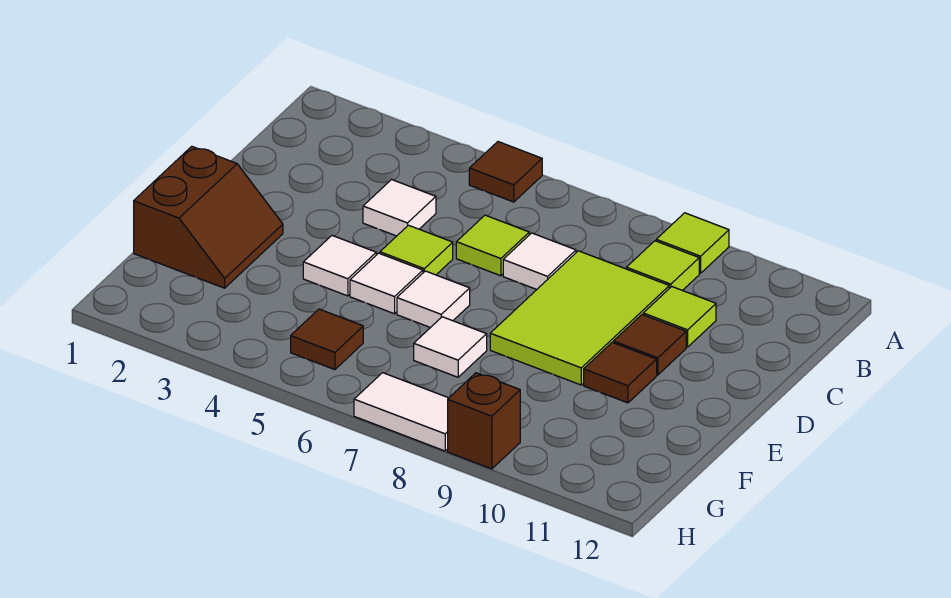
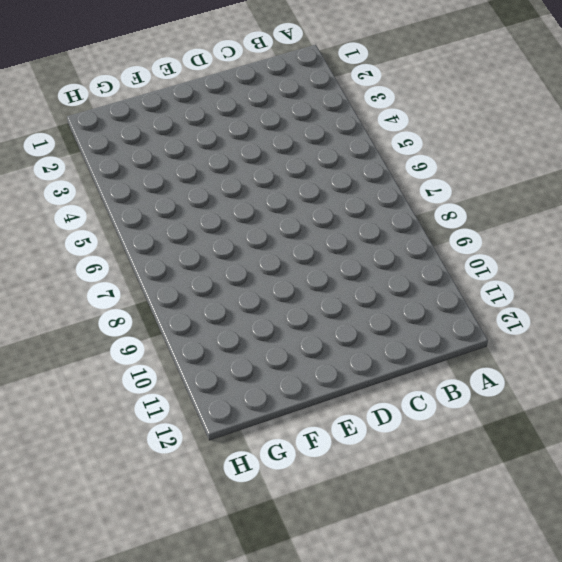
none -> brown 1x1 tile [469,142,542,202]
none -> lime 1x1 tile [656,213,729,273]
none -> lime 1x1 tile [626,241,699,291]

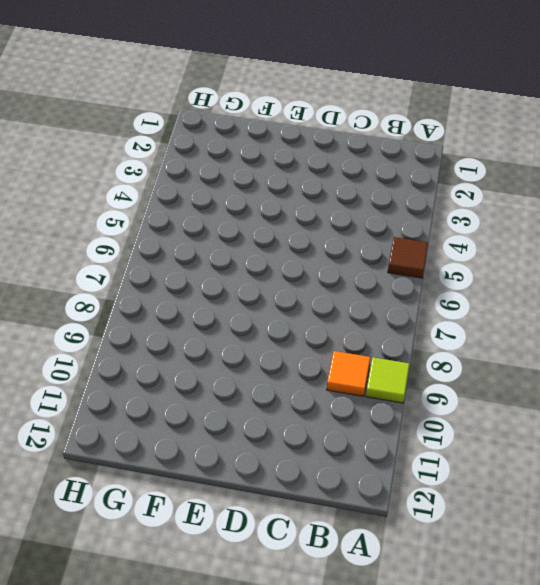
orange 1x1 tile [327,351,370,396] -> lime 1x1 tile [626,241,699,291]
none -> white 1x1 tile [363,180,436,236]
none -> lime 1x1 tile [456,215,529,276]
none -> white 1x1 tile [503,233,576,289]

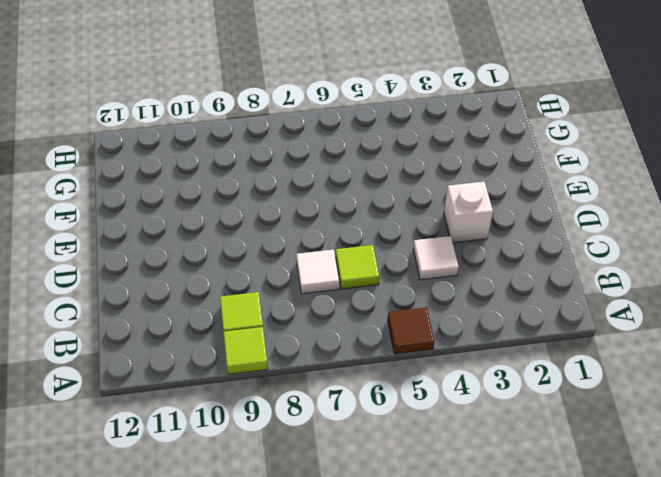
white 1x1 brick [444,182,493,243] -> none
none -> lime 2x3 tile [490,251,669,385]
none -> lime 1x1 tile [643,287,716,347]
none -> lime 1x1 tile [380,225,453,275]

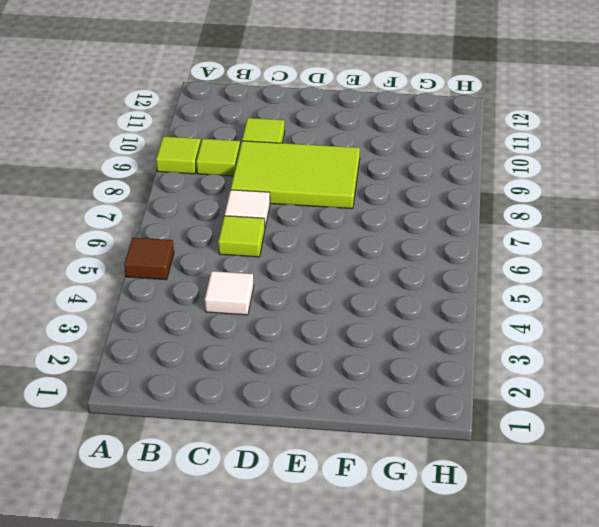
none -> lime 1x1 tile [380,225,453,275]
none -> brown 1x1 tile [613,315,686,375]
none -> brown 2x2 slope [134,146,283,288]

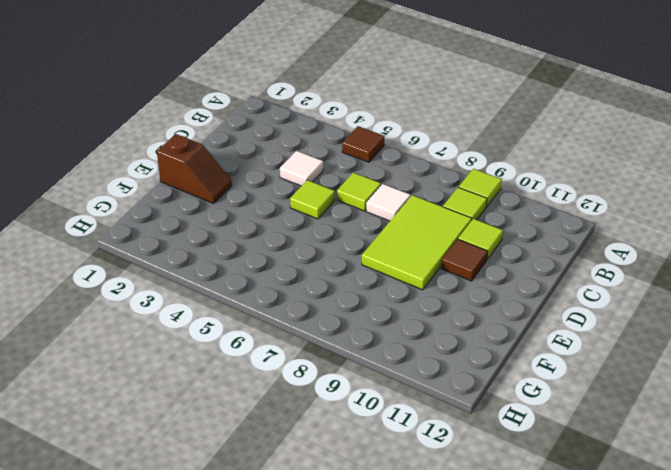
brown 1x2 slope [157,134,232,204] -> brown 2x2 slope [134,146,283,288]
none -> white 1x1 tile [303,236,376,296]
none -> white 1x1 tile [350,253,423,314]
none -> white 1x1 tile [397,271,470,328]

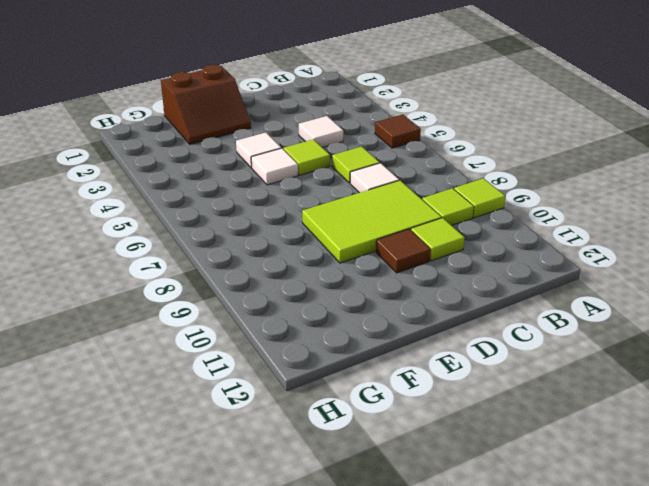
none -> white 1x1 tile [397,271,470,328]
none -> brown 1x1 tile [584,342,657,403]
none -> white 1x1 tile [414,317,487,377]

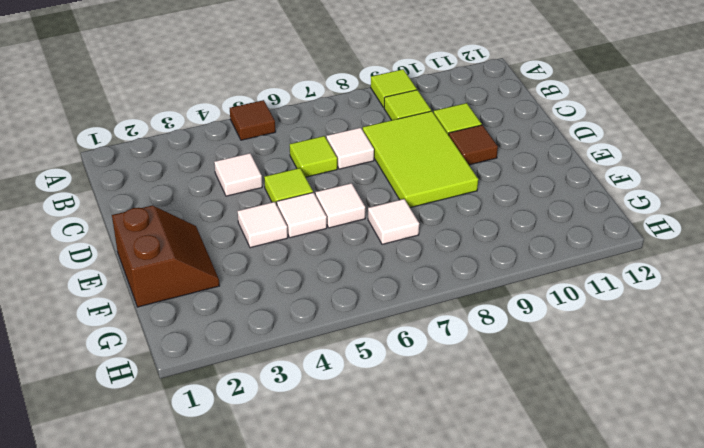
none -> brown 1x1 tile [584,342,657,403]
none -> brown 1x1 tile [291,309,363,370]
none -> white 1x2 tile [354,373,448,451]

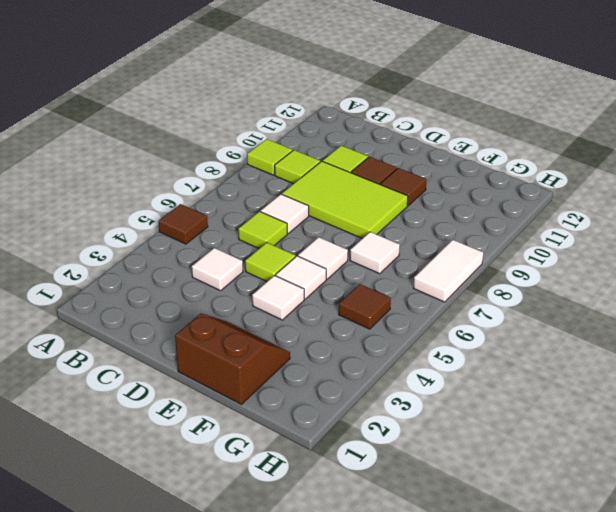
none -> brown 1x1 brick [448,373,520,469]

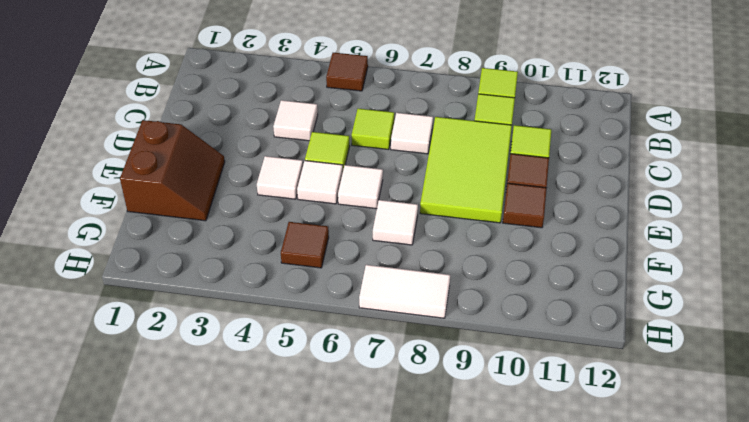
none -> brown 1x1 brick [448,373,520,469]

